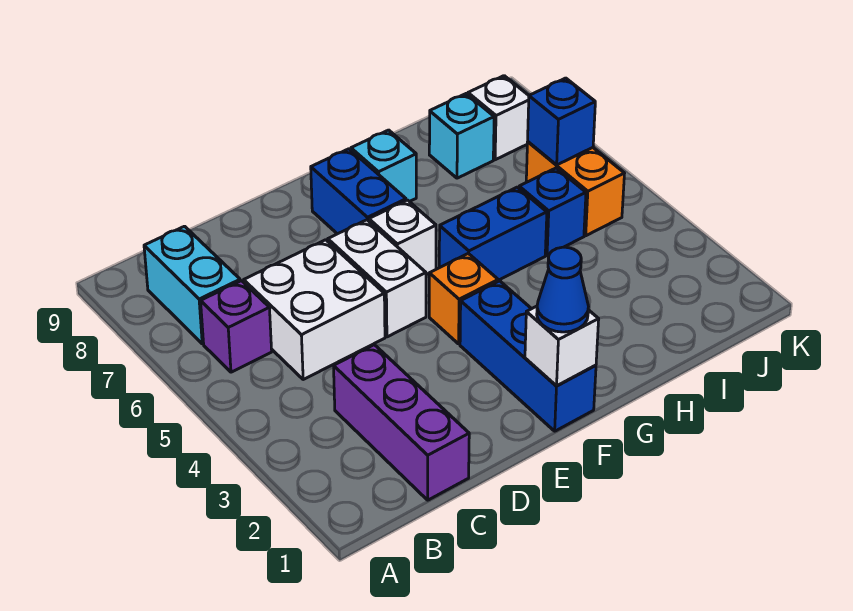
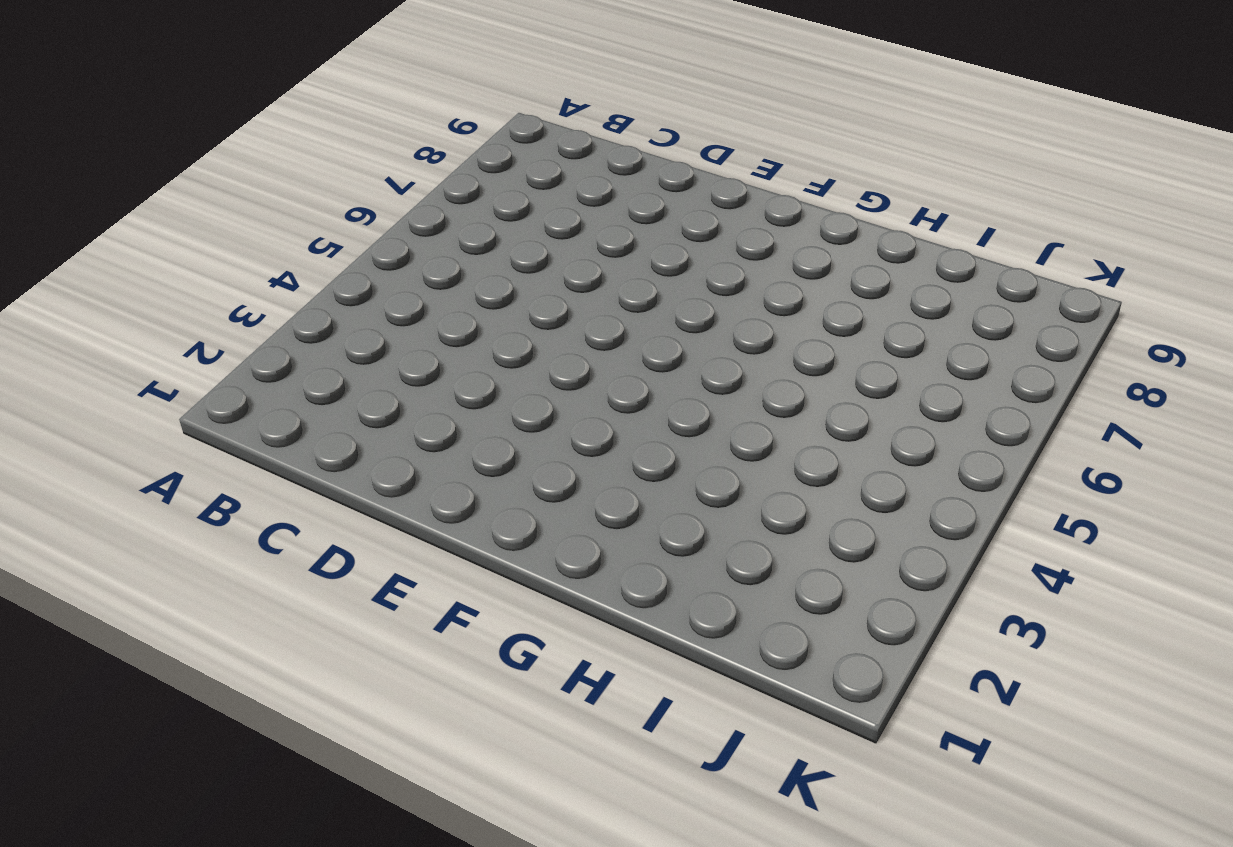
none -> purple 1x1 brick [201,281,272,372]
none -> cyan 1x2 brick [144,226,240,344]
none -> purple 1x3 brick [334,345,469,500]

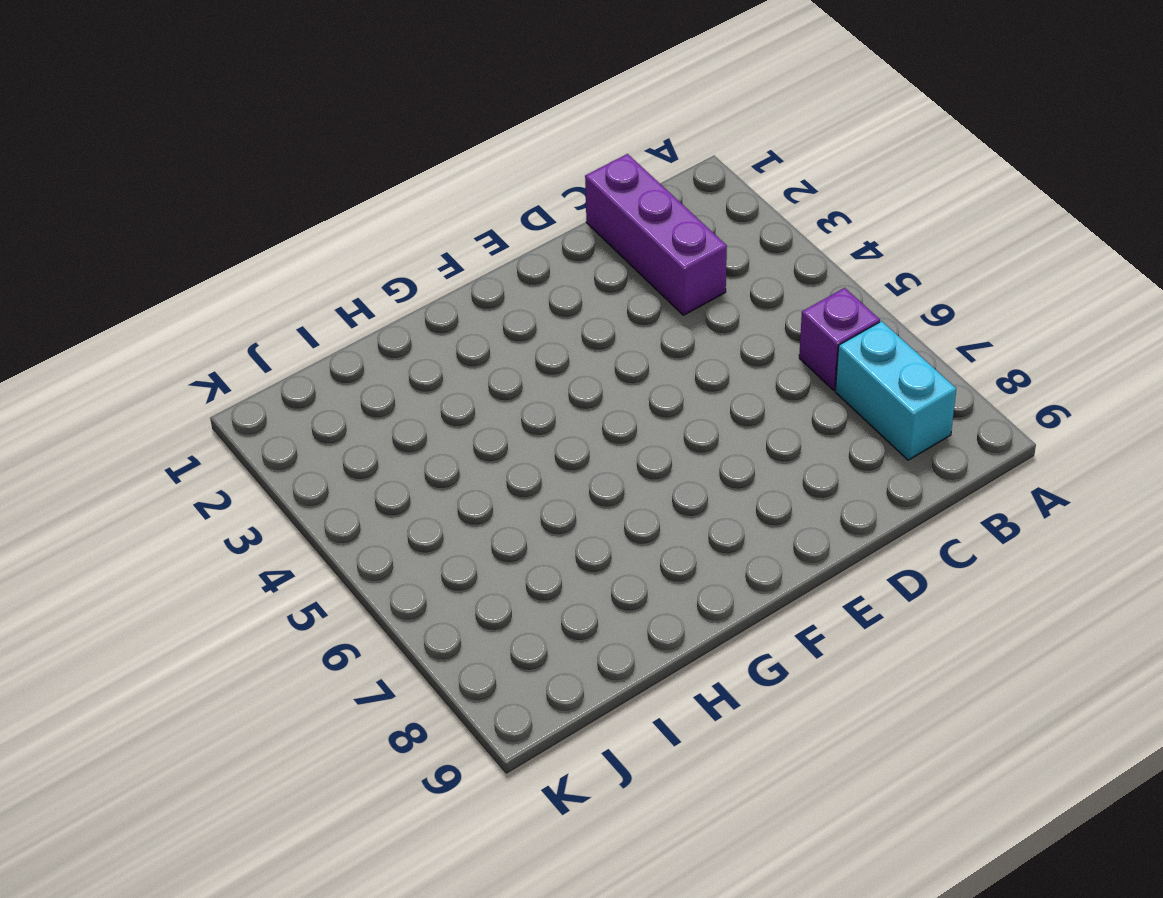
none -> white 2x2 brick [244,240,385,379]
none -> white 1x2 brick [328,220,426,337]
none -> blue 1x3 brick [460,281,596,431]

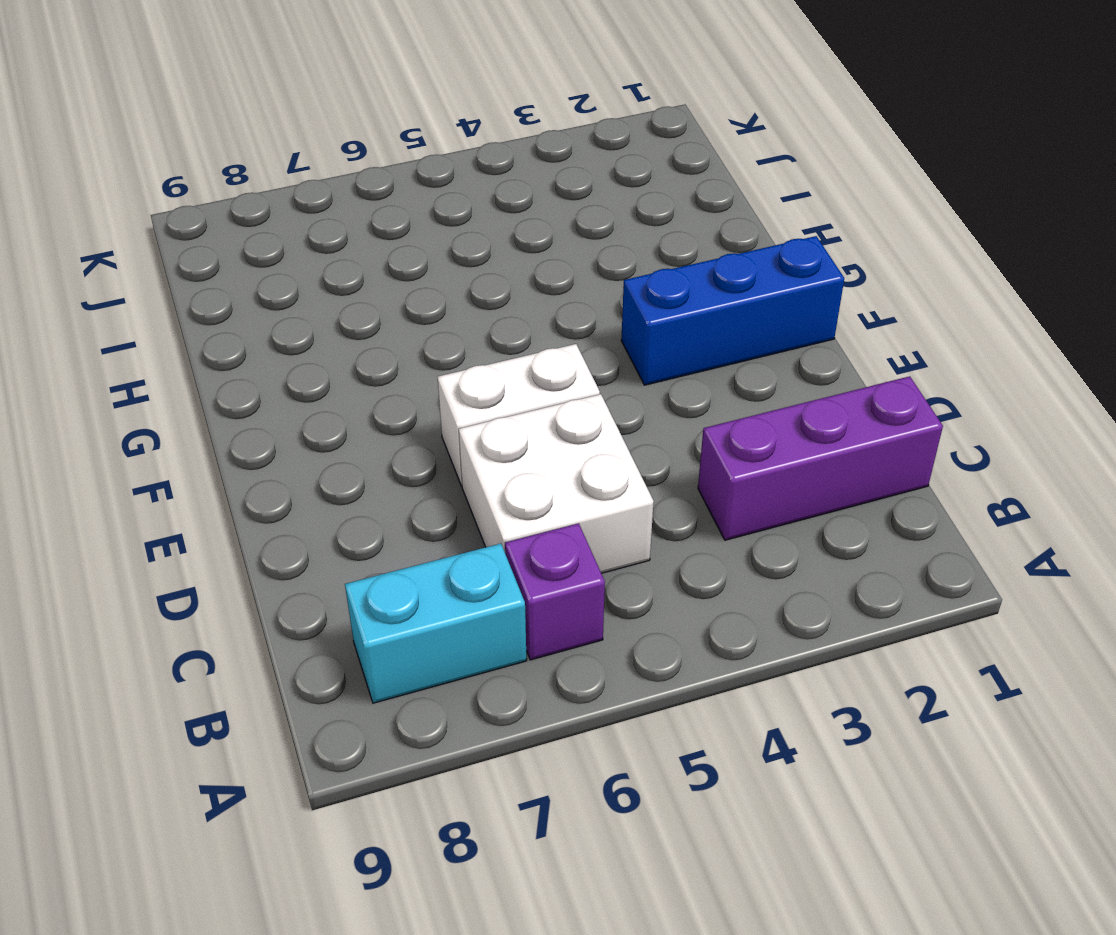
none -> orange 1x1 brick [429,253,498,344]
none -> white 1x1 brick [369,200,436,275]
none -> blue 1x2 brick [311,149,406,234]

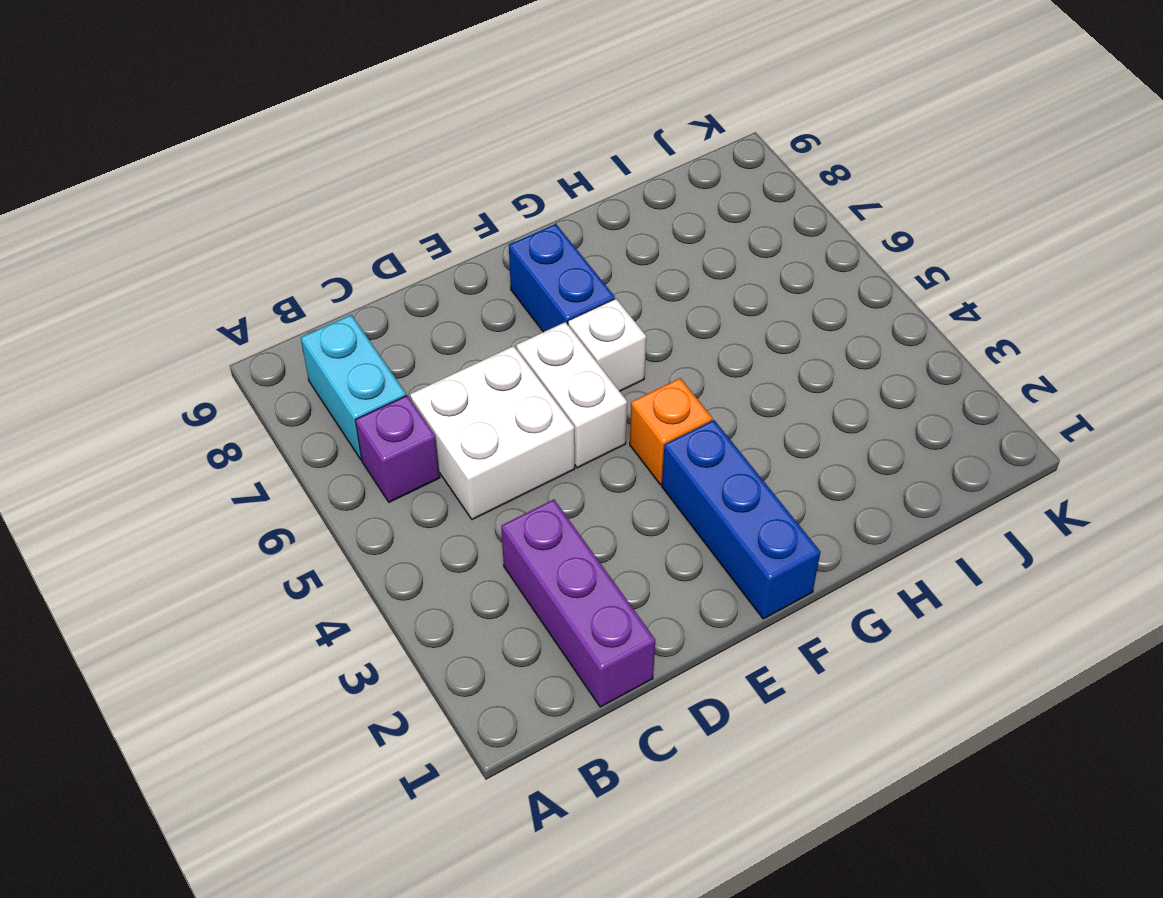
none -> blue 1x2 brick [439,187,547,280]
none -> cyan 1x1 brick [351,130,416,202]
none -> blue 1x1 brick [519,168,586,255]

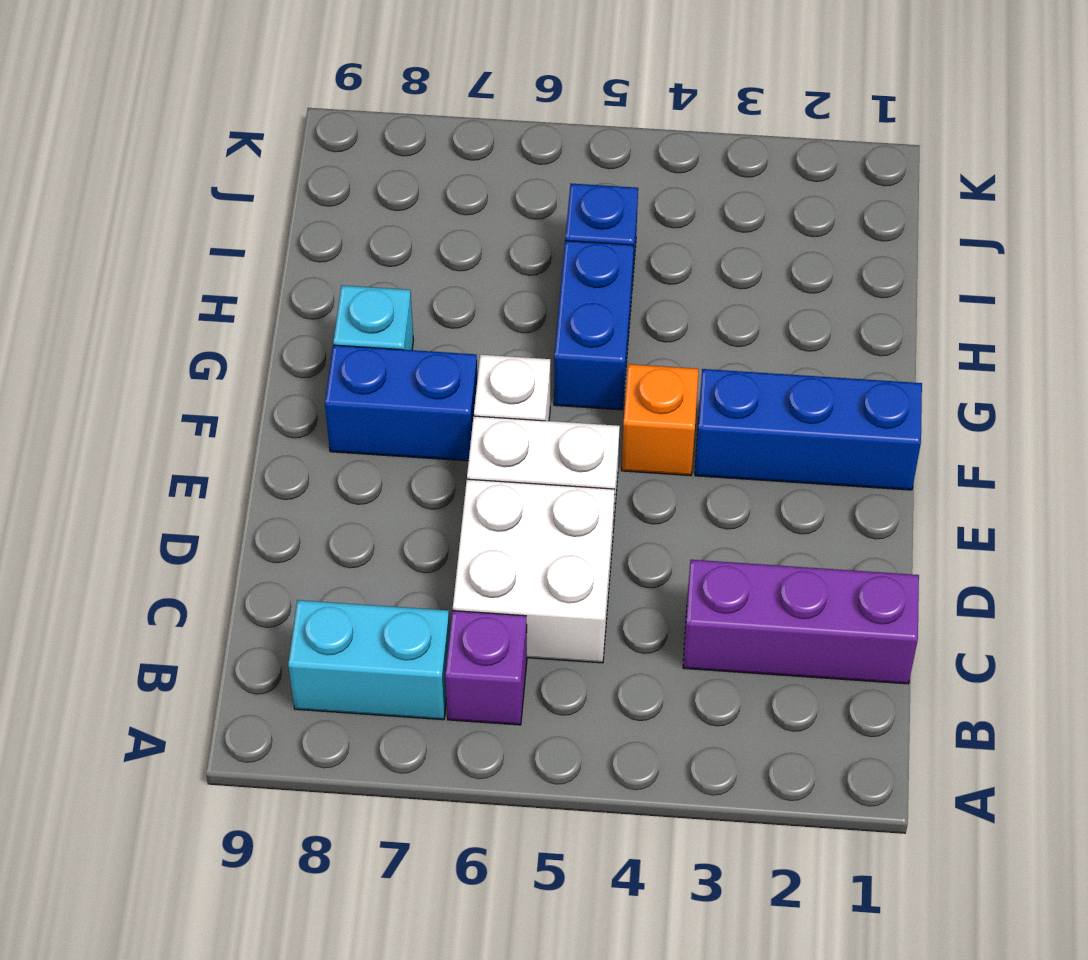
none -> cyan 1x1 brick [429,94,494,178]
none -> orange 1x2 brick [526,142,625,236]
none -> white 1x1 brick [468,76,529,160]

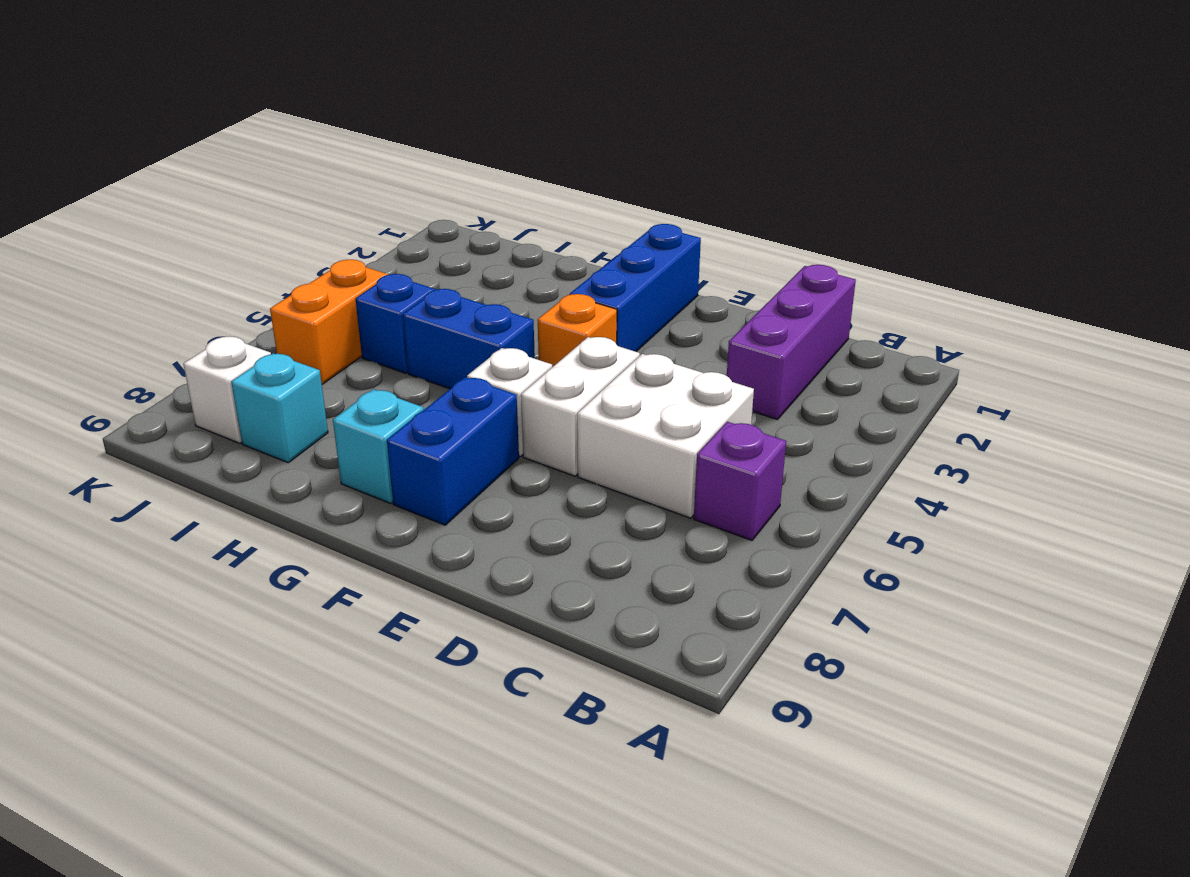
none -> cyan 1x2 brick [144,226,240,344]
none -> white 1x1 brick [525,306,599,386]
none -> blue 1x1 brick [528,78,595,165]

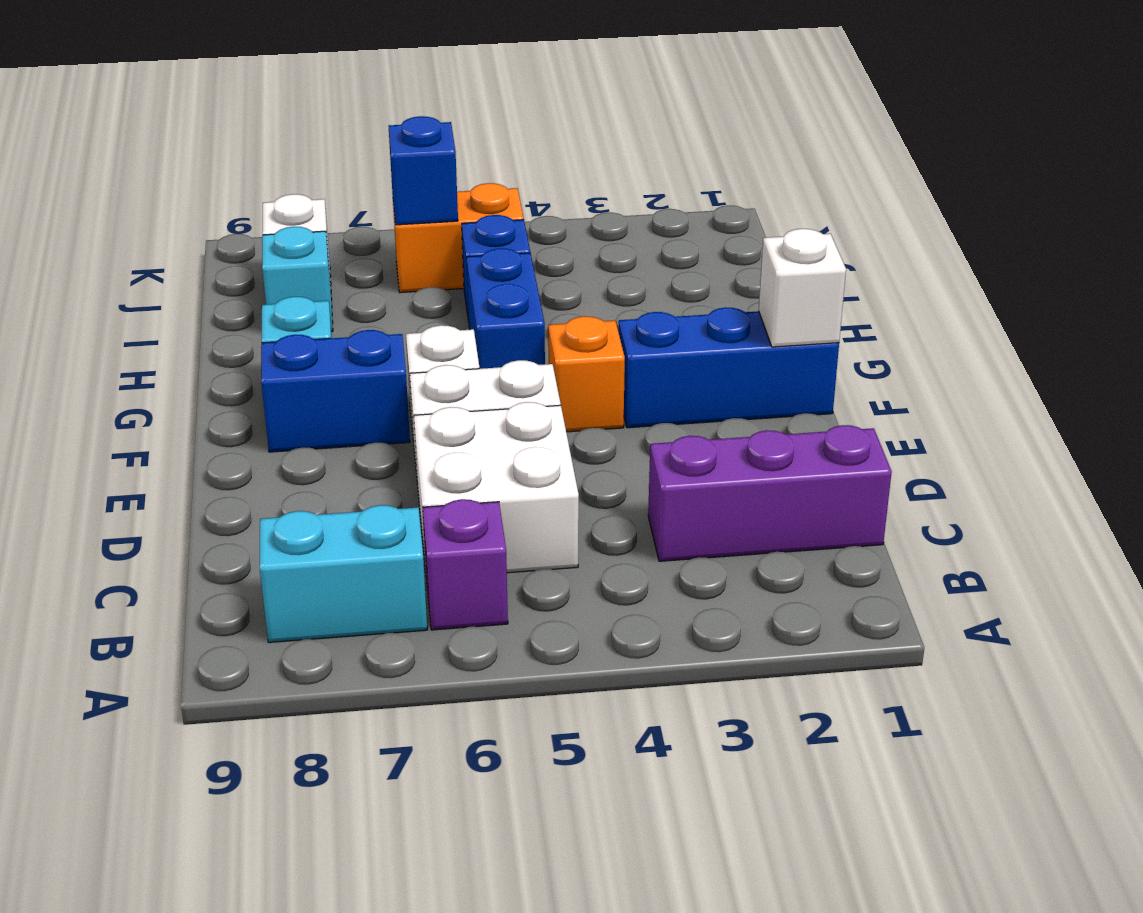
none -> blue 1x1 cone [537,247,589,332]

